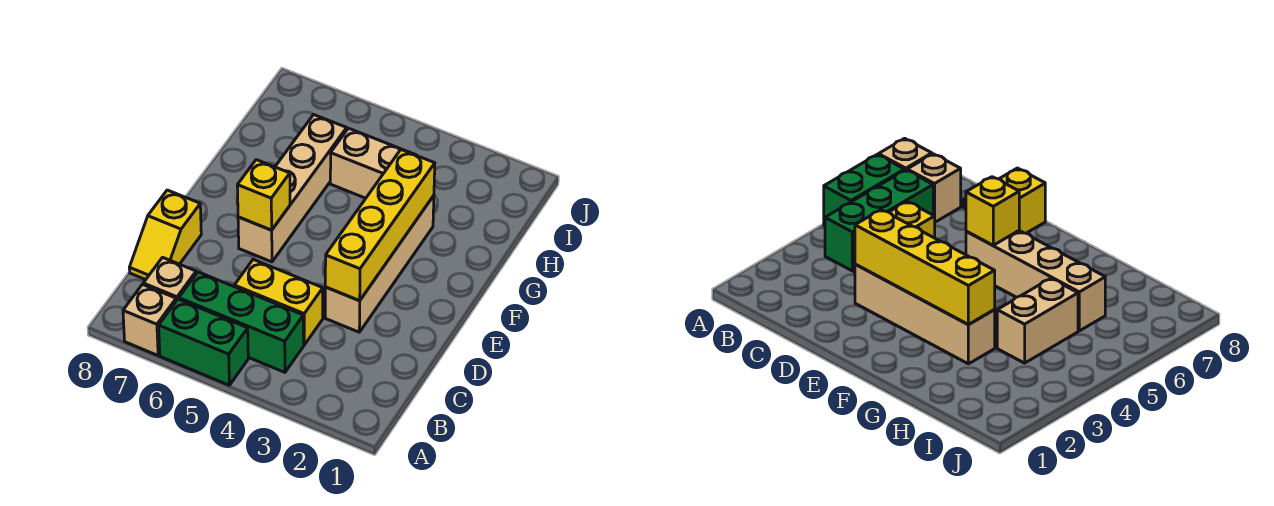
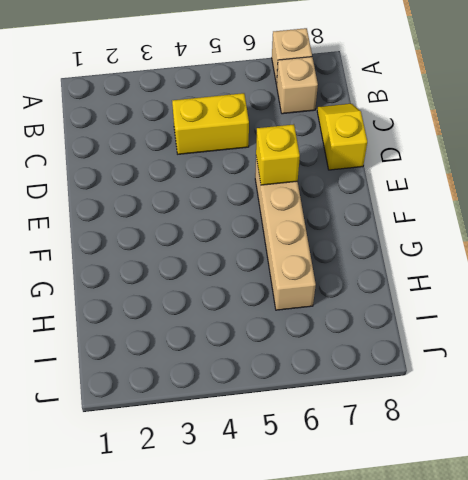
none -> green 1x2 brick [159,299,248,385]
none -> green 1x3 brick [179,272,304,372]

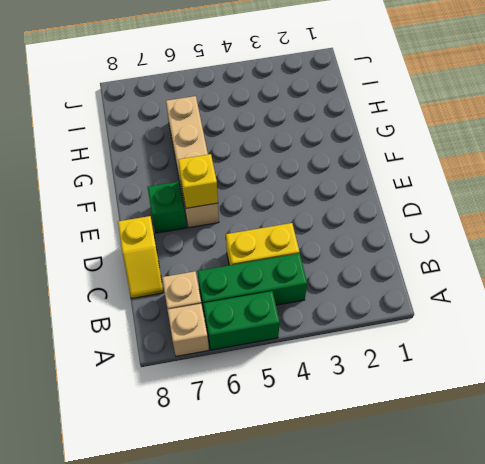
green 1x1 brick [148,182,186,233] -> none
none -> tan 1x4 brick [325,196,434,332]
none -> tan 1x2 brick [330,128,415,198]

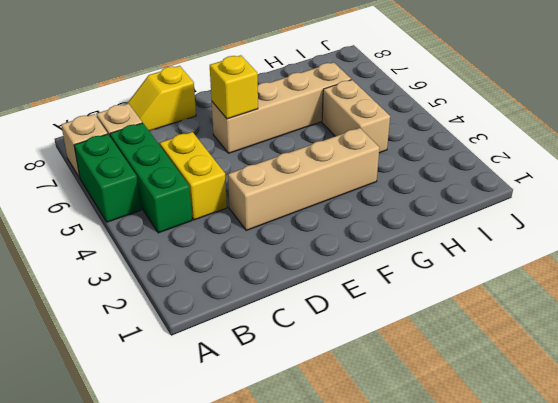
none -> yellow 1x4 brick [325,150,435,301]

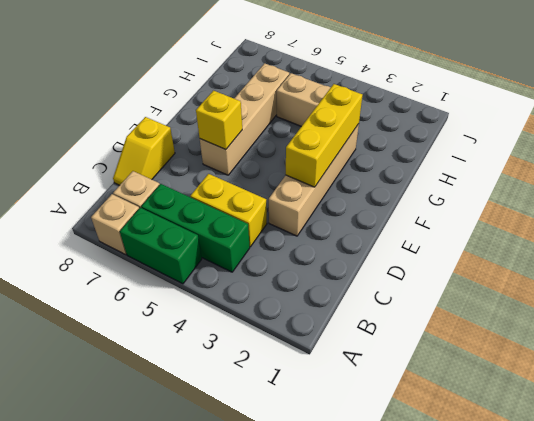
yellow 1x3 brick [286,84,362,187] -> yellow 1x4 brick [325,150,435,301]

